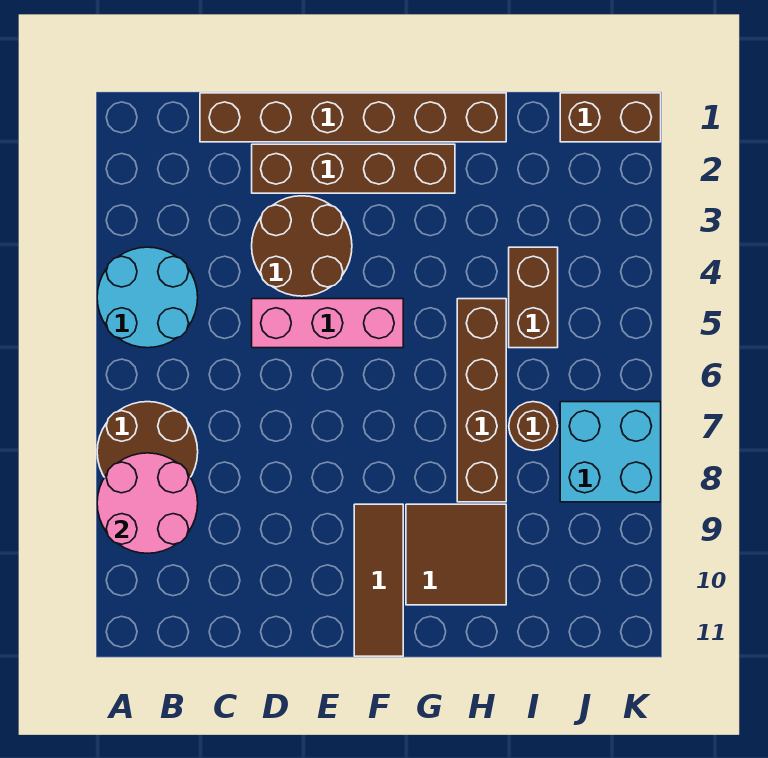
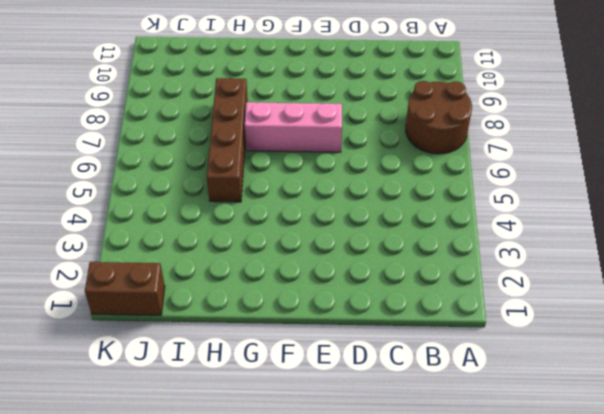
pink 1x3 brick [245,102,342,152] -> pink 1x3 brick moved to [252,299,403,348]
none -> cyan 2x2 round brick [97,247,198,348]
none -> brown 1x6 brick [200,93,506,142]
none -> brown 1x4 brick [252,144,455,193]

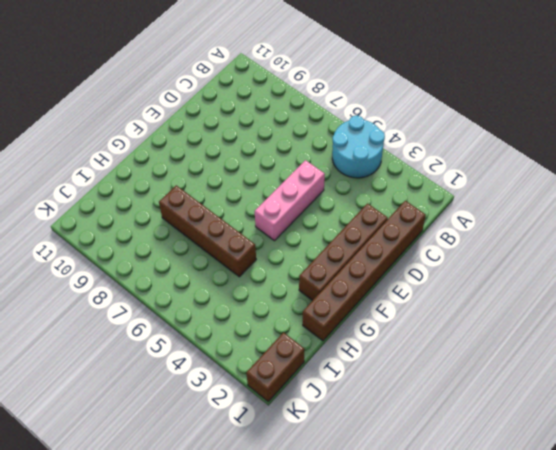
none -> brown 2x2 round brick [97,402,198,477]
none -> brown 2x2 round brick [252,196,352,296]
none -> brown 1x3 tile [354,504,403,656]

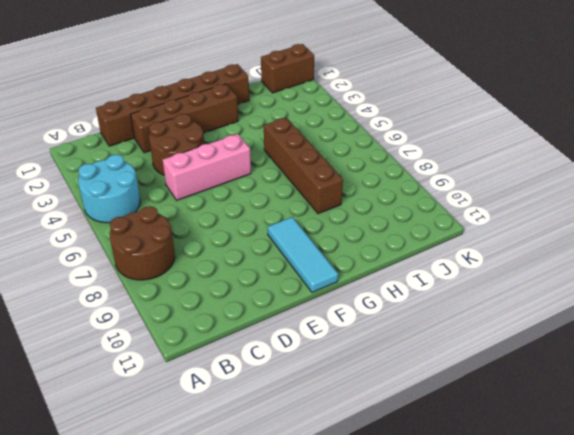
cyan 1x3 tile [268,217,338,293] -> brown 1x3 tile [354,504,403,656]
none -> brown 2x2 tile [406,504,506,605]
none -> brown 1x2 brick [509,247,558,348]
none -> brown 1x1 round brick [509,402,558,451]

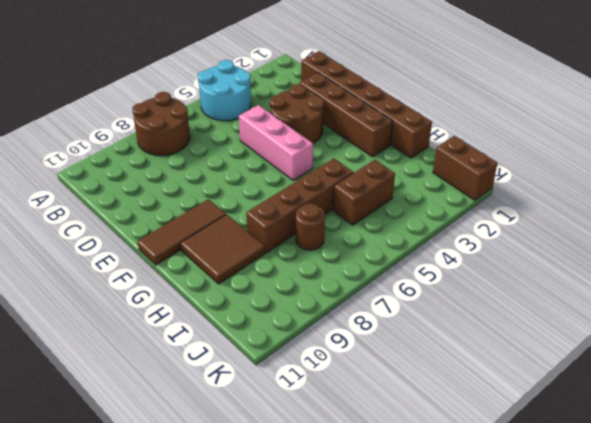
none -> cyan 2x2 brick [560,402,661,502]
none -> pink 2x2 round brick [97,453,198,553]

